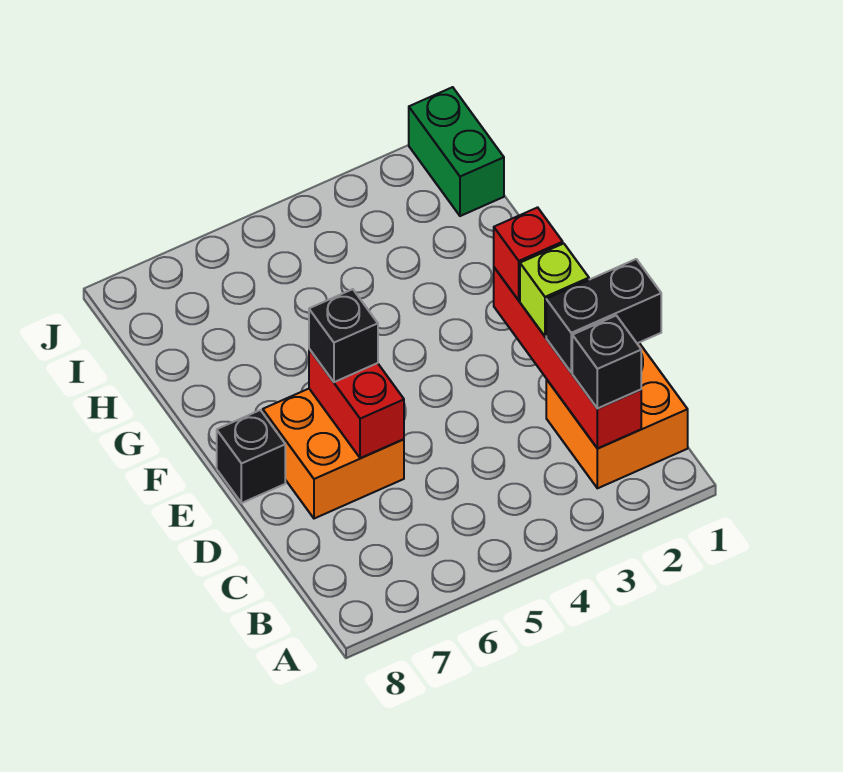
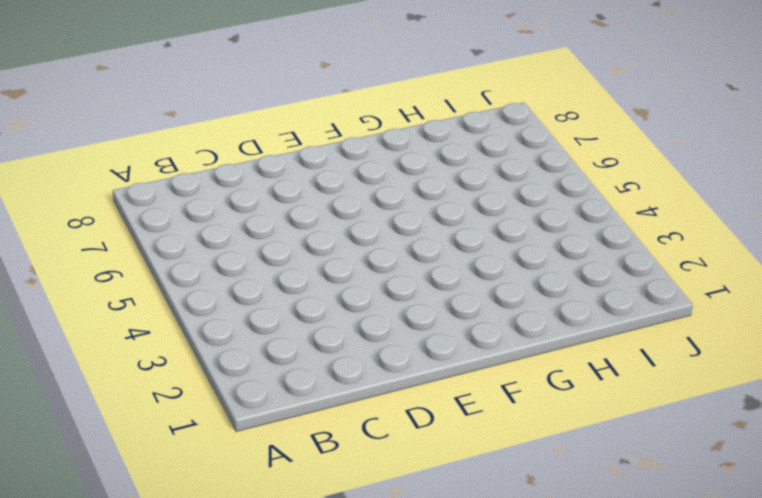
none -> orange 2x2 brick [546,343,688,488]
none -> orange 2x2 brick [263,389,404,519]

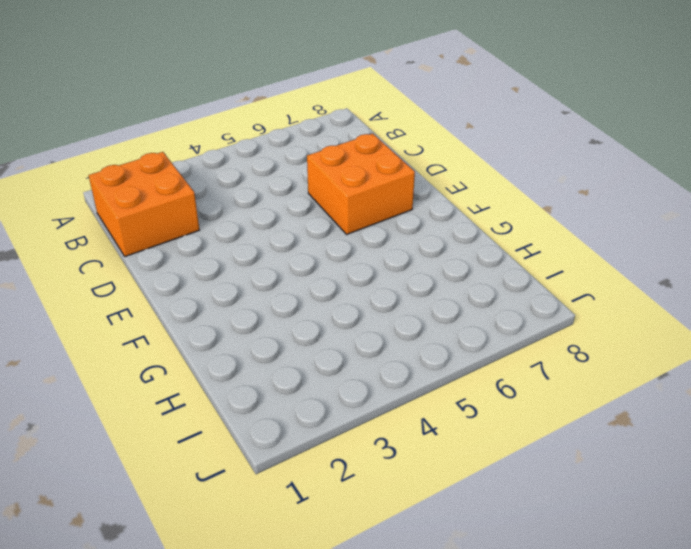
none -> black 1x1 brick [217,410,285,503]
none -> green 1x2 brick [409,87,504,216]

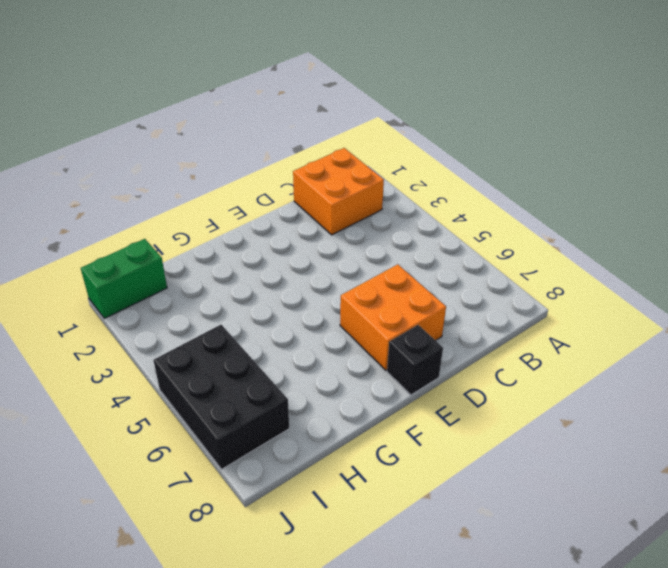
black 2x3 brick [153,325,289,469] -> none
none -> red 1x4 brick [494,268,641,448]
none -> red 1x2 brick [309,349,404,458]

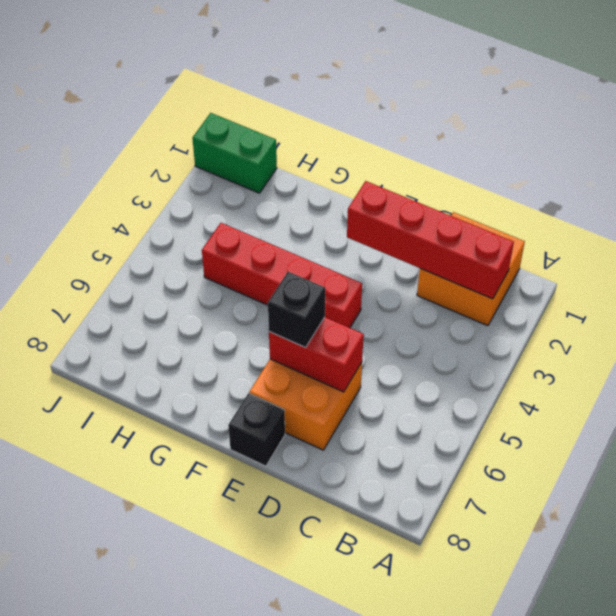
red 1x4 brick [202,223,362,328] -> none
none -> black 1x1 brick [572,315,641,408]
none -> black 1x2 brick [546,259,661,372]

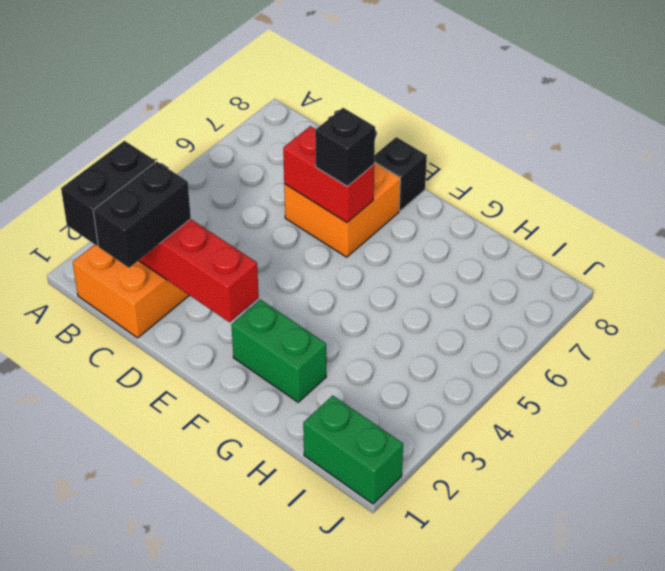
black 1x2 brick [61,141,155,246] -> black 1x1 brick [572,315,641,408]
green 1x2 brick [231,300,326,402] -> none
none -> lime 1x1 brick [520,244,589,336]
none -> red 1x1 brick [494,207,563,300]

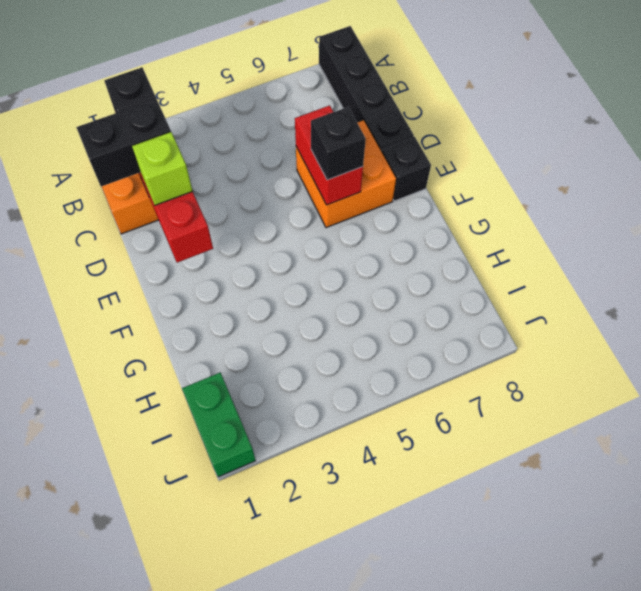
black 1x4 brick [319,26,414,151] -> none
none -> red 1x1 brick [494,207,563,300]

